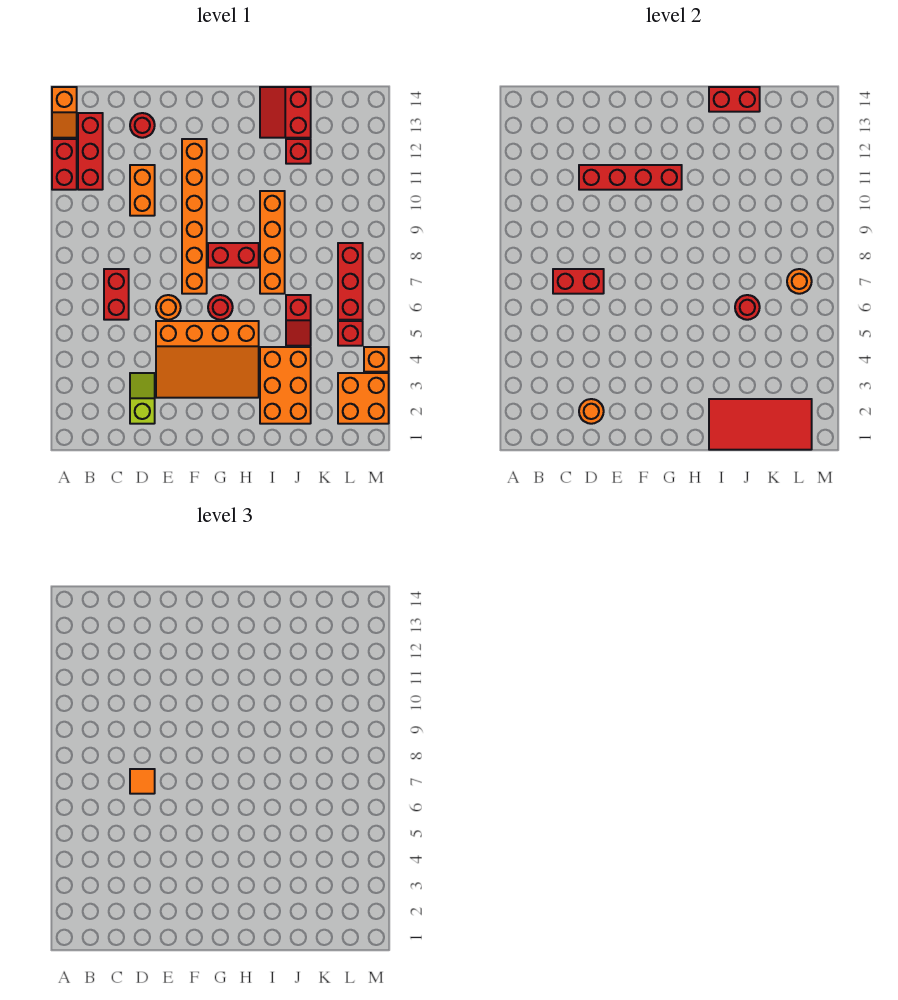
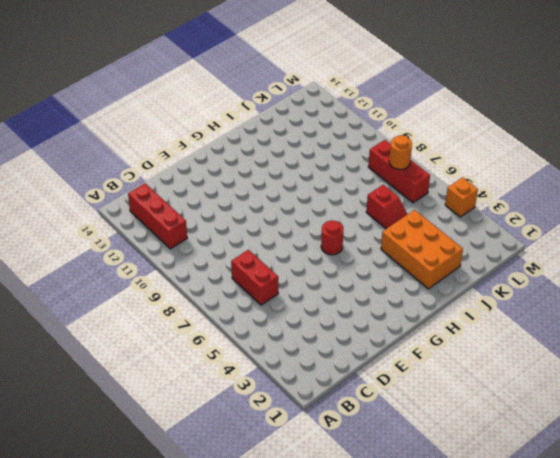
none -> red 1x2 brick [52,139,77,190]
none -> orange 1x2 slope [52,87,77,138]
none -> lime 1x2 slope [130,373,155,424]

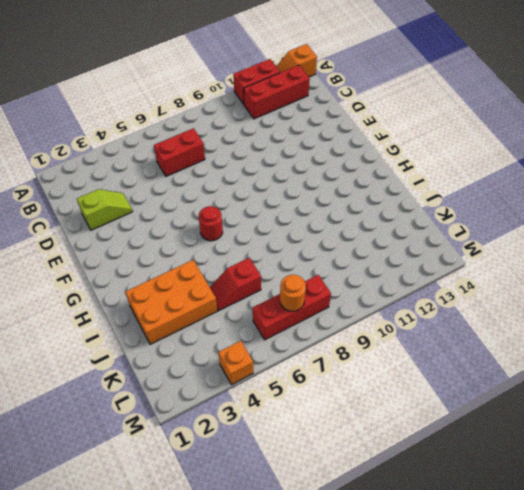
none -> orange 1x2 brick [130,165,155,216]
none -> red 1x1 round brick [130,113,155,138]
none -> orange 3x4 slope [156,321,259,398]

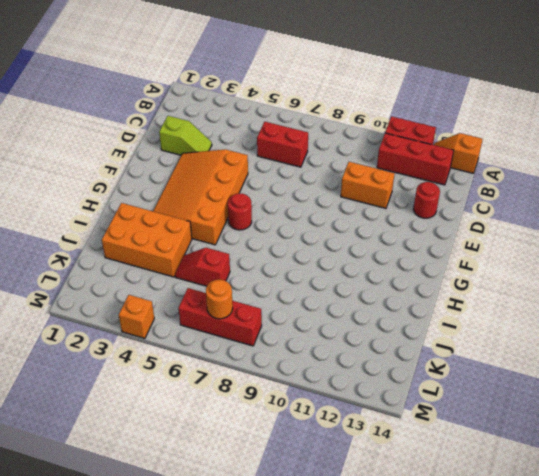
none -> orange 1x1 round brick [156,295,181,320]
none -> orange 1x6 brick [182,139,207,294]
none -> red 1x2 brick [208,243,259,268]

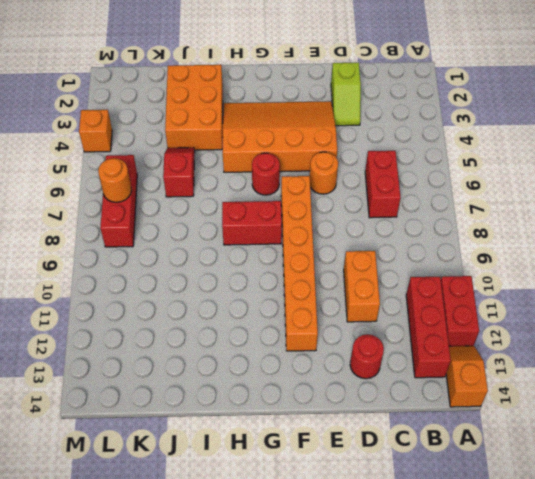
none -> orange 1x4 brick [260,191,285,294]
none -> red 2x2 slope [260,87,311,138]
none -> red 1x1 brick [286,139,311,164]

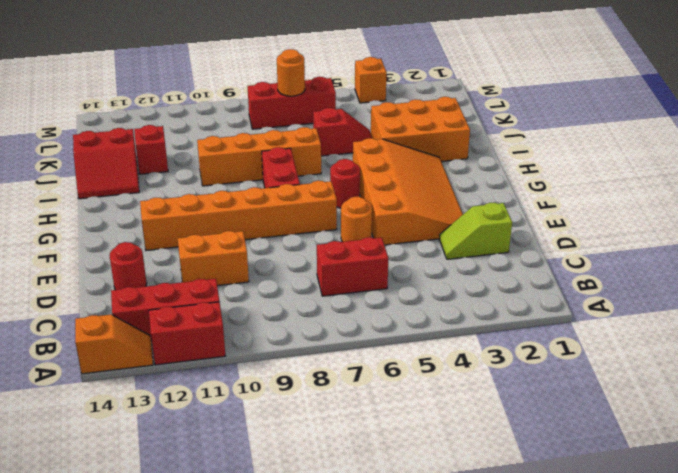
none -> orange 2x2 brick [338,373,389,424]
none -> red 1x1 brick [338,321,363,346]
none -> red 1x2 brick [553,269,604,294]

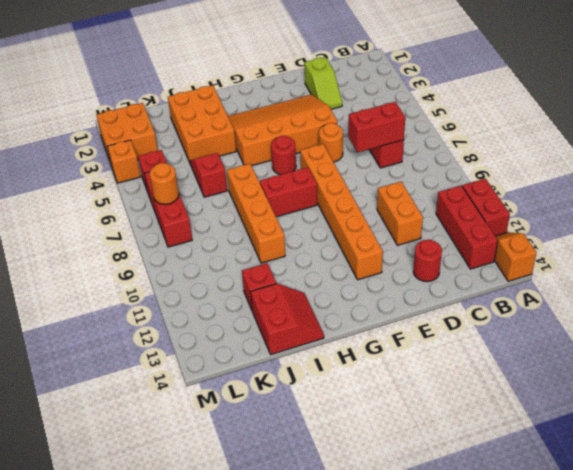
none -> orange 1x1 round brick [579,399,604,424]
none -> red 1x4 brick [579,165,682,190]
none -> red 2x4 tile [709,399,812,450]

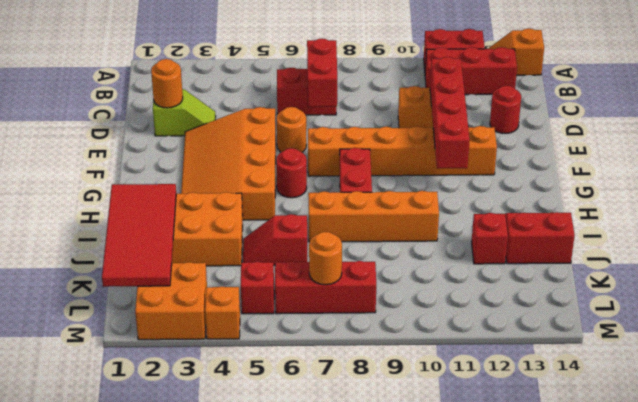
none -> red 1x2 brick [709,87,760,112]
none -> red 1x1 round brick [735,295,760,320]
none -> orange 1x1 tile [130,769,155,794]

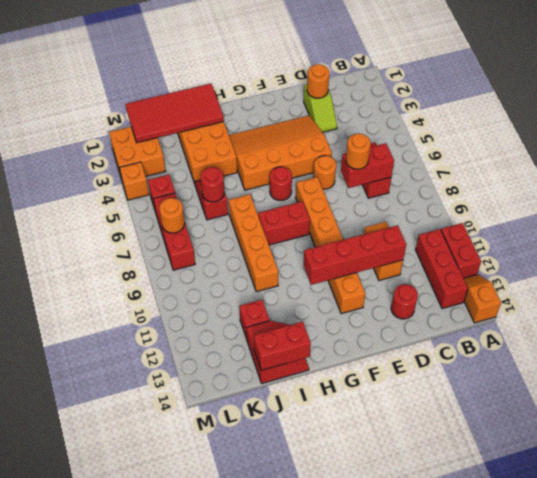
orange 1x1 round brick [346,133,371,169] -> orange 1x1 tile [130,769,155,794]

